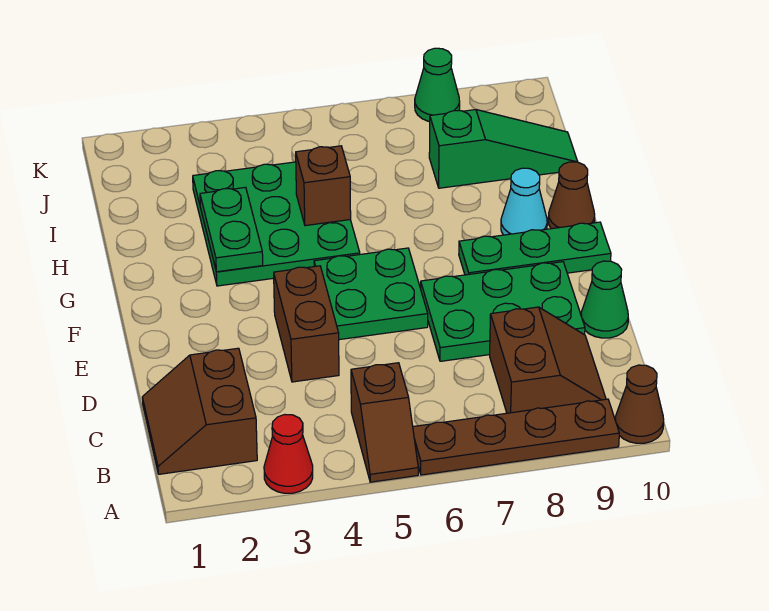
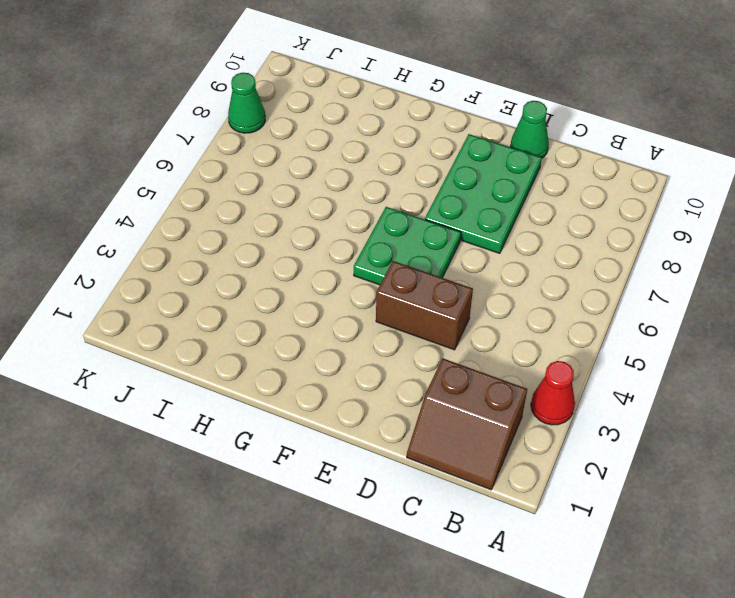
none -> brown 1x2 slope [351,363,418,482]
none -> brown 1x4 plate [413,399,619,475]
none -> brown 1x1 cone [615,365,664,443]

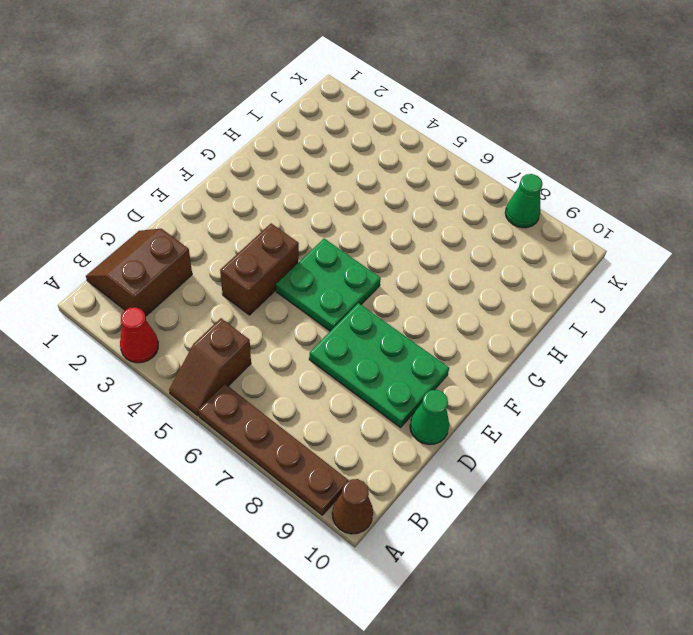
none -> brown 2x2 slope [490,307,606,413]
none -> green 1x3 plate [459,222,611,275]
none -> green 3x3 plate [193,162,360,286]

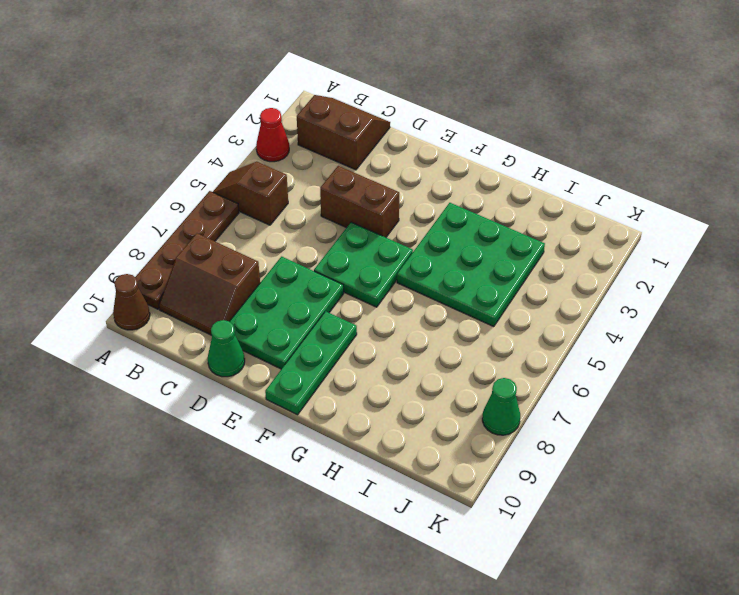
none -> cyan 1x1 cone [501,168,547,235]
none -> brown 1x1 cone [548,162,595,229]
none -> green 1x3 slope [429,110,578,188]

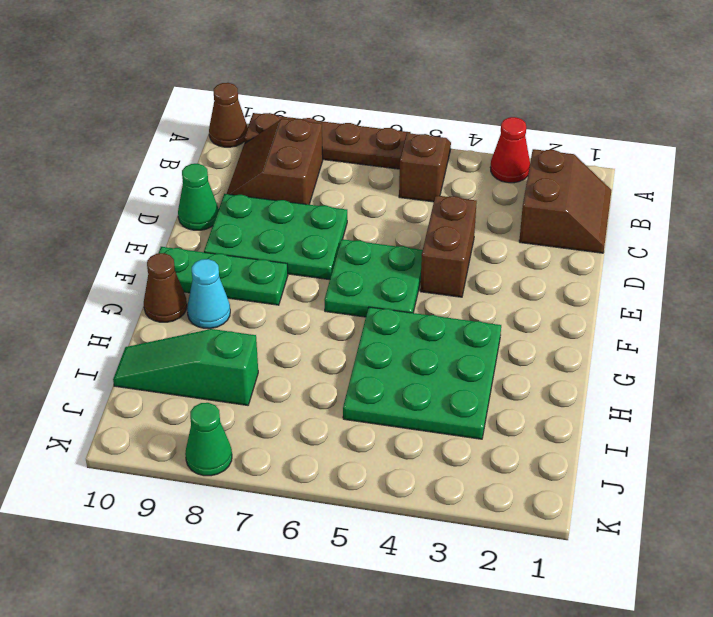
none -> green 1x2 plate [200,187,263,272]
none -> brown 1x1 brick [296,146,351,226]

